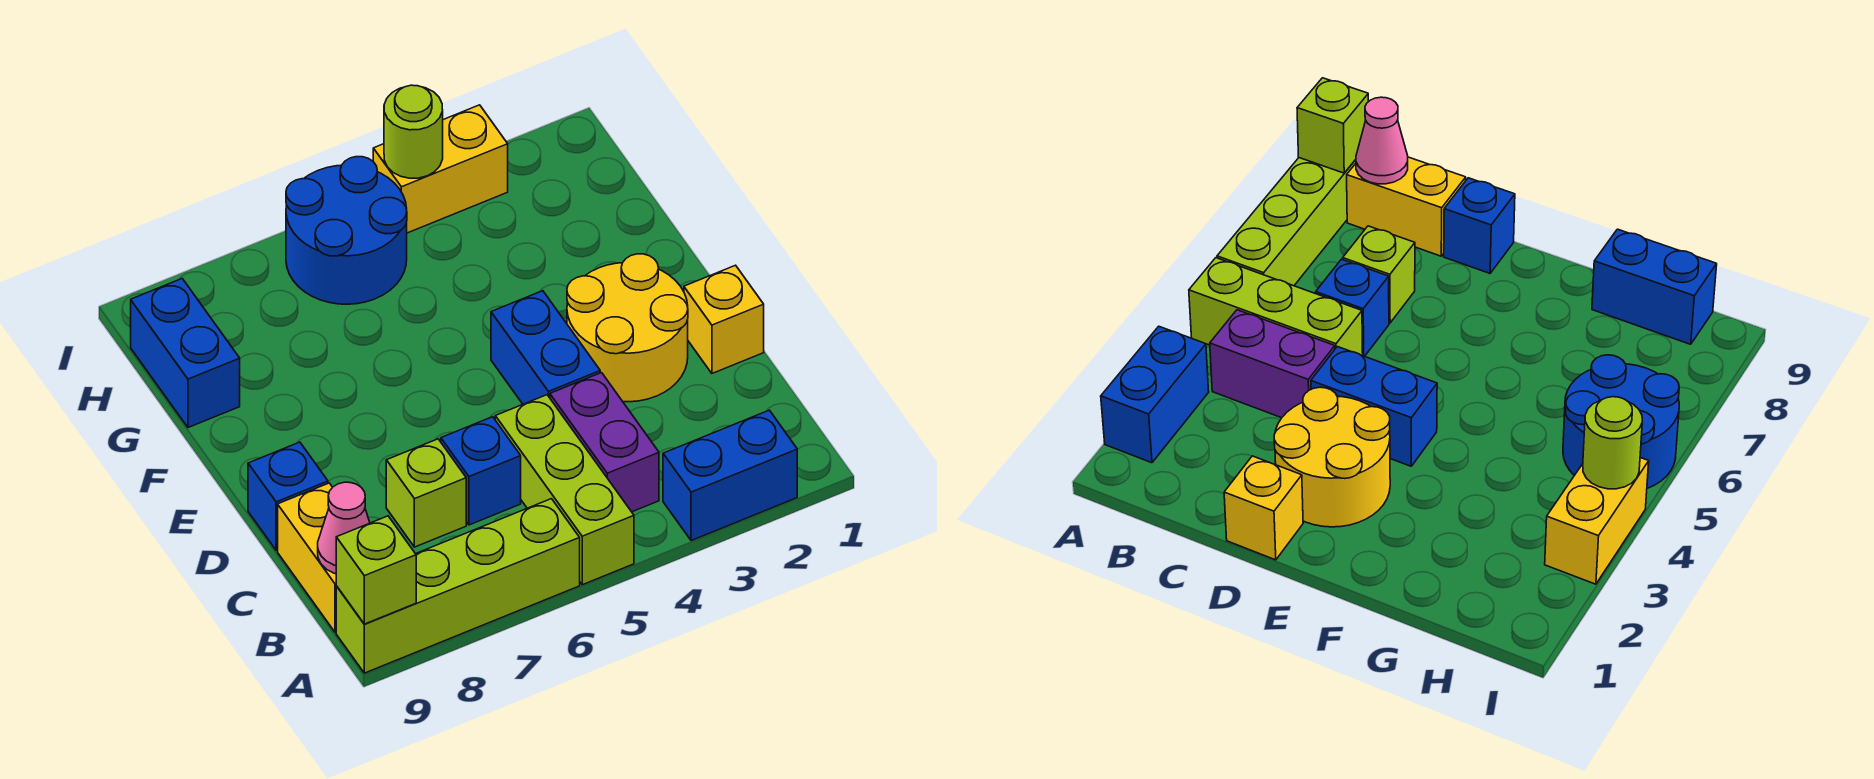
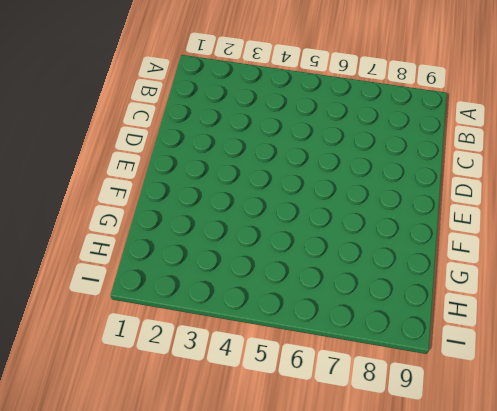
none -> blue 1x2 brick [663,410,797,541]
none -> lime 1x3 brick [495,395,634,585]
none -> lime 1x4 brick [336,499,580,673]

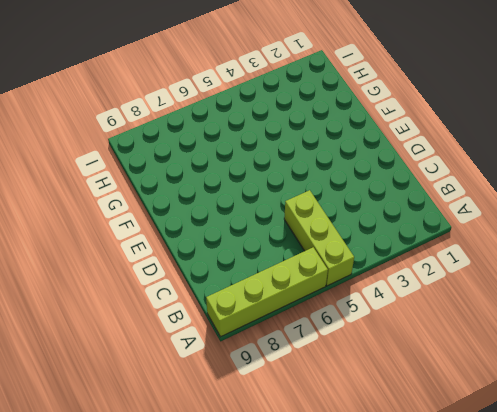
none -> blue 1x2 brick [663,410,797,541]
none -> purple 1x2 brick [550,373,659,512]
none -> yellow 1x2 brick [278,483,336,632]

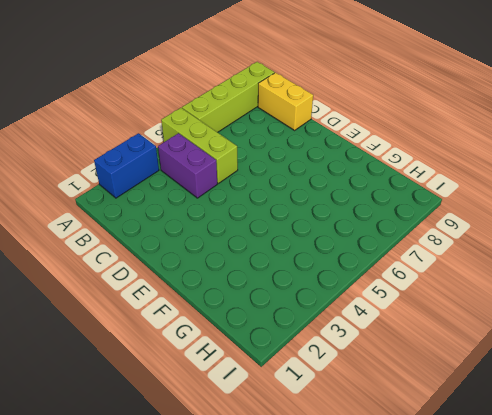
none -> blue 1x1 brick [441,417,521,525]
none -> lime 1x1 brick [386,439,466,547]
none -> yellow 1x1 brick [684,265,764,373]

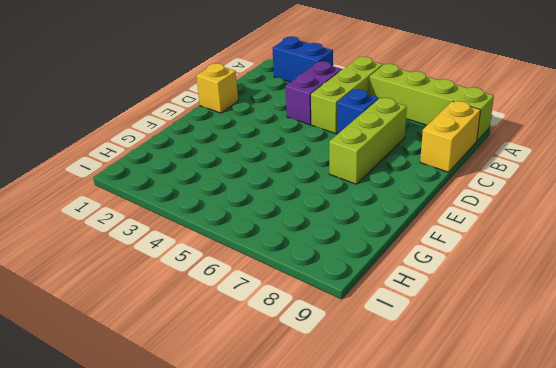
lime 1x3 brick [329,98,407,184] -> lime 1x1 brick [386,439,466,547]
none -> yellow 2x2 round brick [567,254,688,402]
none -> blue 1x2 brick [491,291,600,404]
none -> blue 1x1 brick [248,442,328,550]

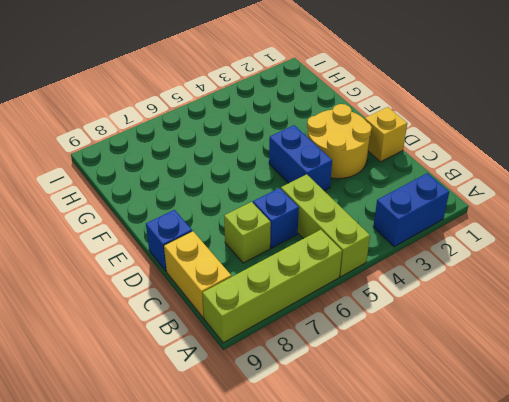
none -> purple 1x2 brick [550,373,659,512]
none -> blue 1x2 brick [131,279,240,428]
none -> blue 2x2 round brick [286,157,407,304]

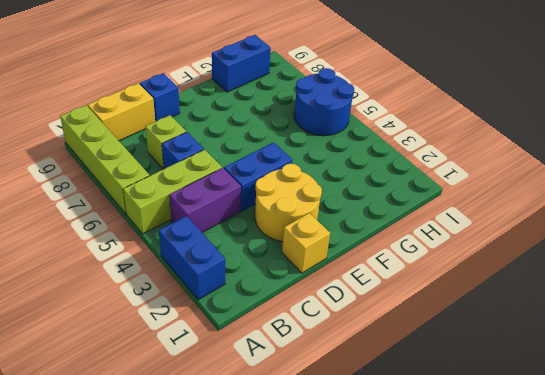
none -> yellow 1x2 brick [373,105,508,233]
none -> lime 1x1 brick [336,516,416,624]
none -> pink 1x1 cone [318,482,370,574]

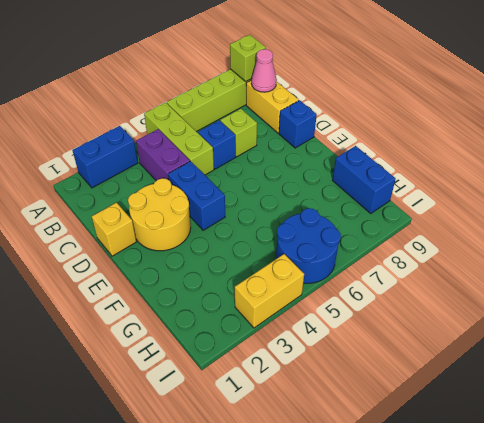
none -> lime 1x1 round brick [384,85,443,178]

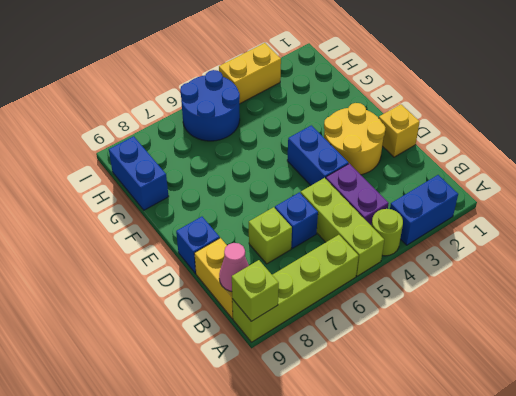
lime 1x1 round brick [371,209,403,256] -> lime 1x1 round brick moved to [384,85,443,178]

